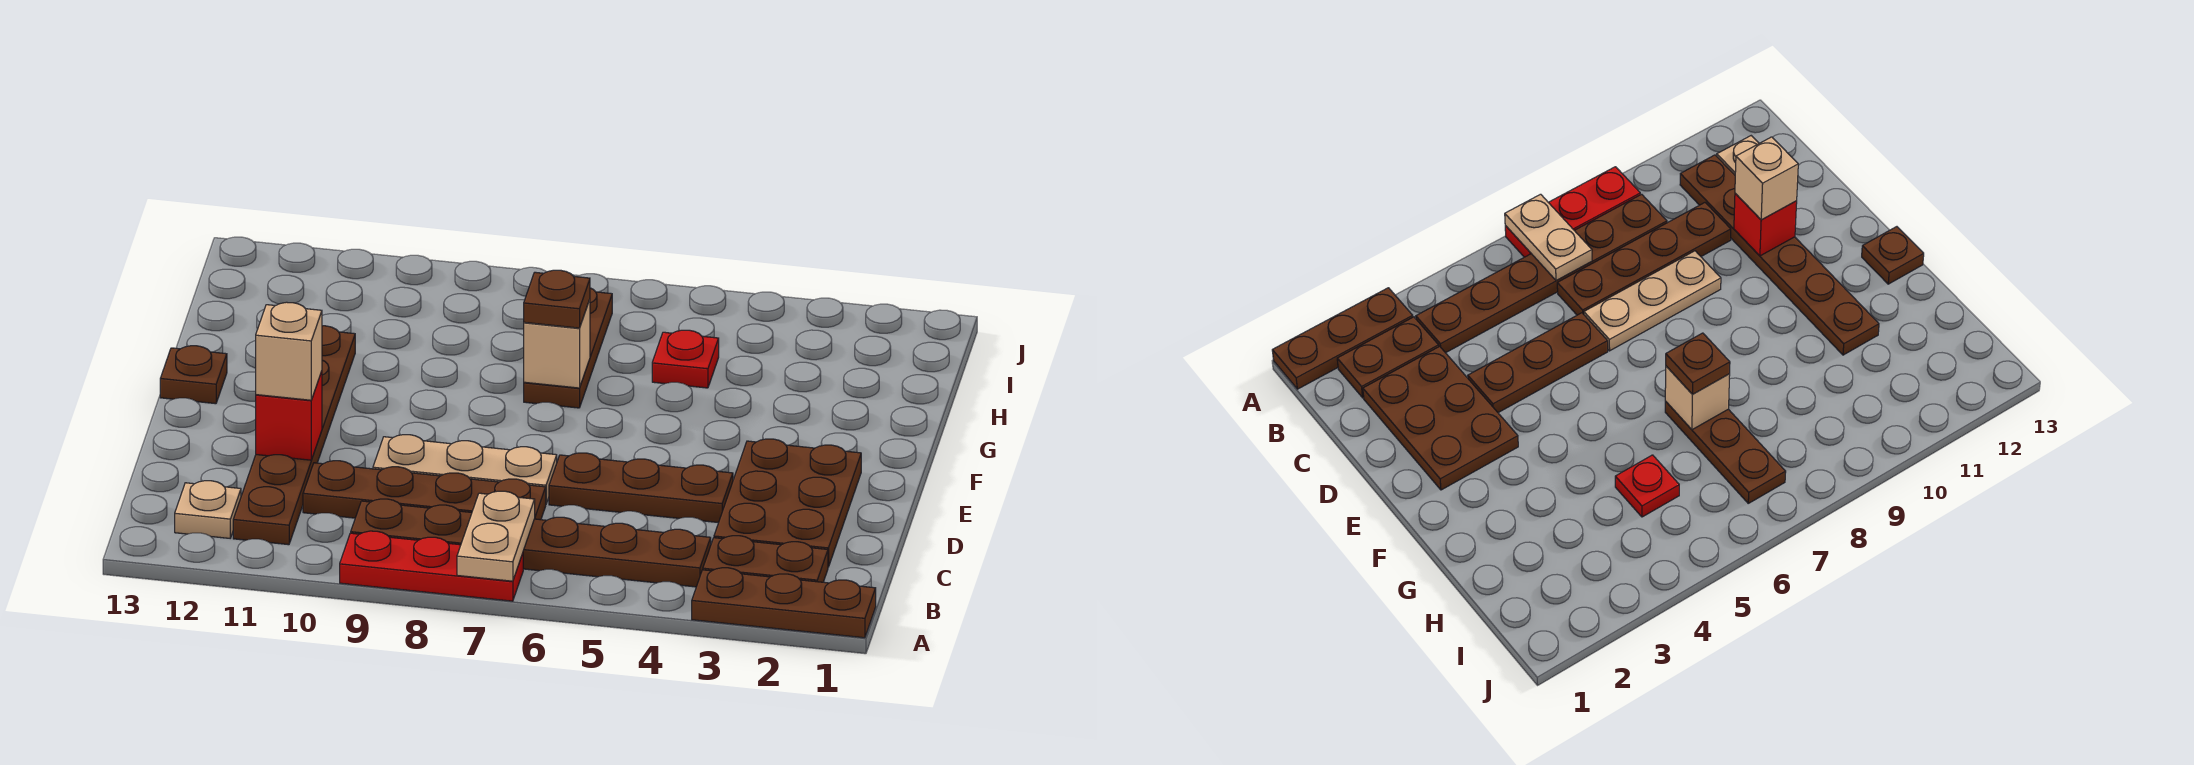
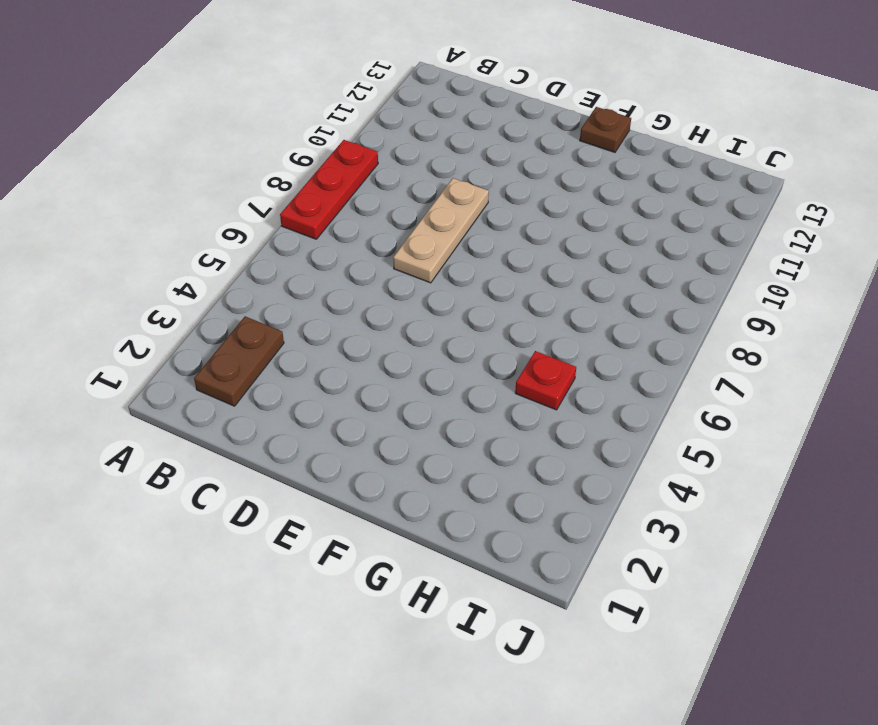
none -> brown 1x3 plate [692,568,876,638]
none -> brown 1x6 plate [351,499,711,587]
none -> brown 1x6 plate [233,326,355,545]

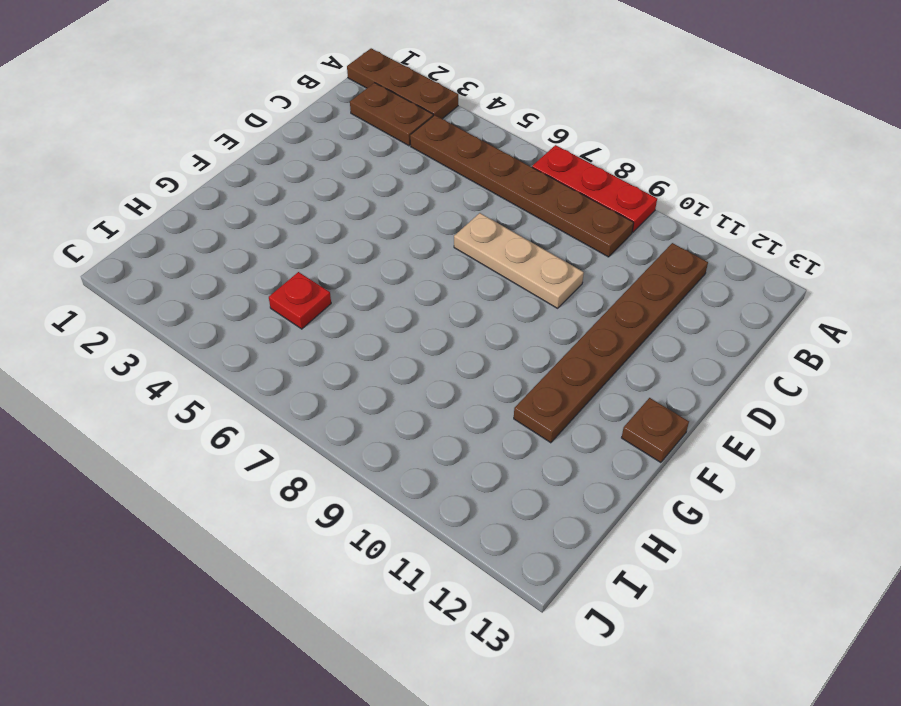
none -> tan 1x1 plate [175,481,241,538]
none -> brown 2x3 plate [714,439,861,567]
none -> brown 1x4 plate [303,461,546,520]

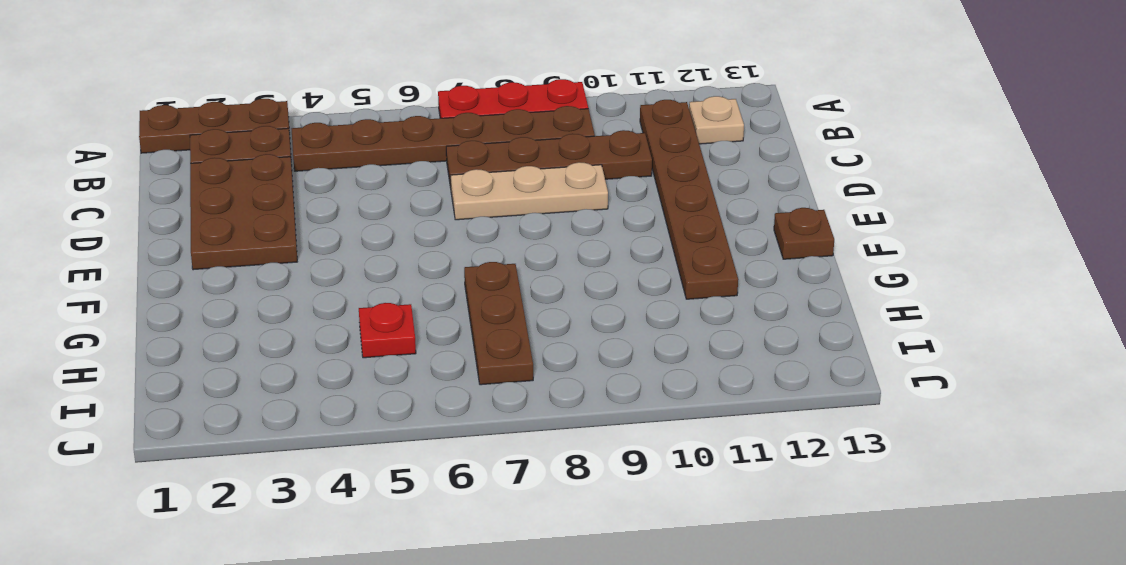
none -> brown 1x3 plate [549,453,733,523]
none -> tan 1x2 plate [457,491,535,581]
none -> red 1x1 brick [256,371,322,460]

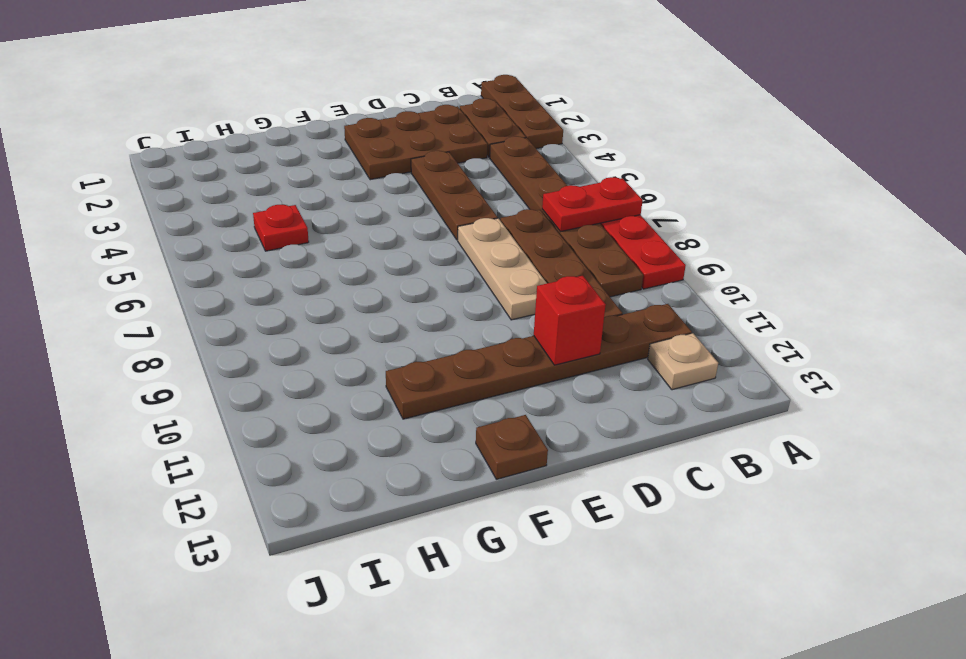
red 1x2 plate [542,177,643,232] -> tan 1x2 plate [457,491,535,581]
none -> brown 1x3 plate [524,288,612,408]
none -> tan 1x1 brick [524,300,590,388]
none -> tan 1x1 brick [256,302,322,400]

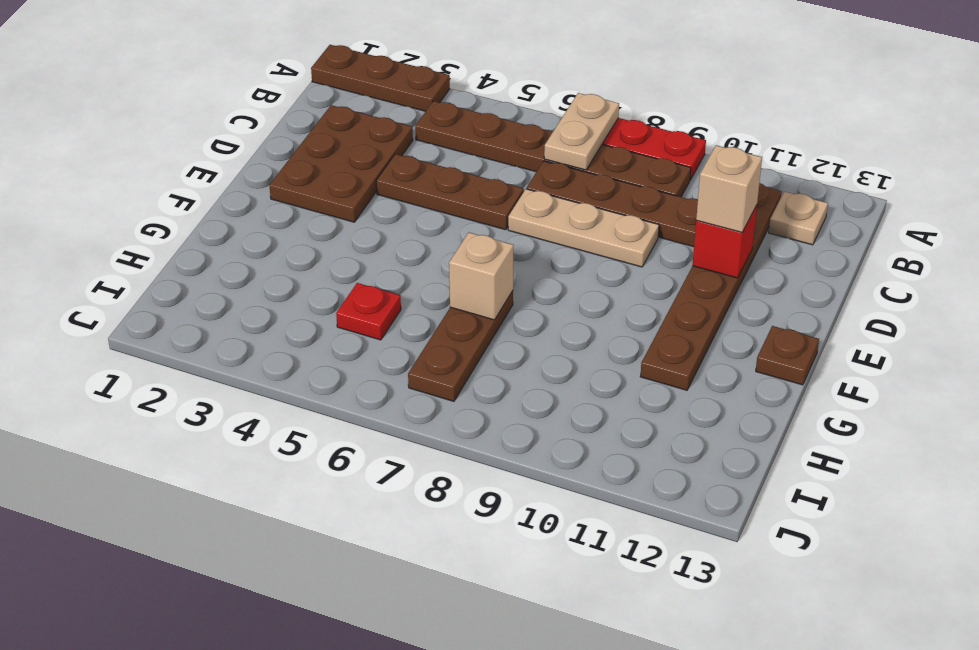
none -> brown 1x2 plate [703,536,828,582]
none -> brown 1x1 plate [524,270,590,328]

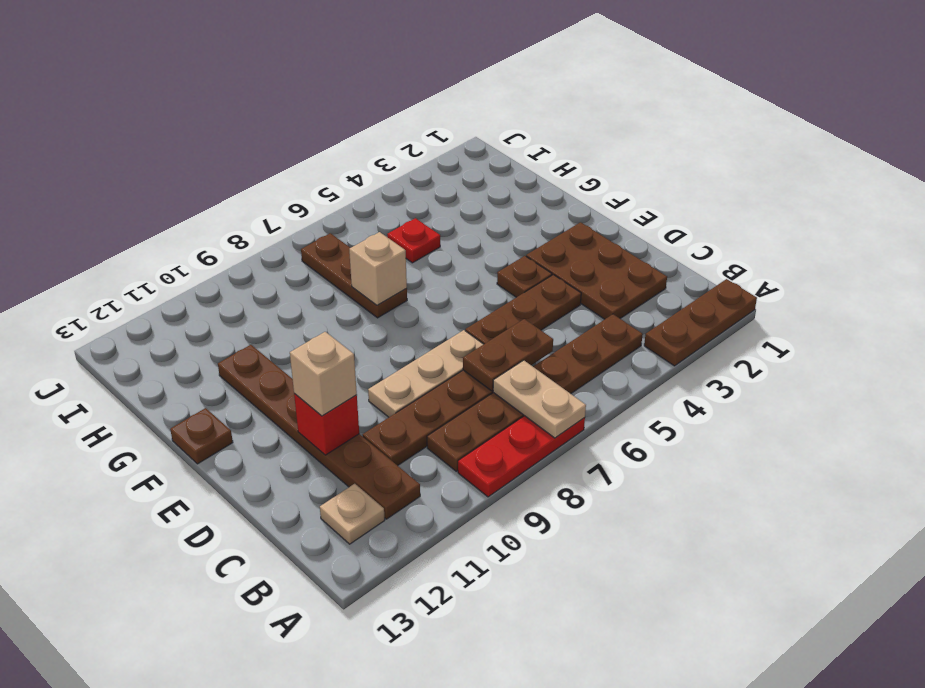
brown 1x2 plate [463,319,553,391] -> brown 1x2 plate moved to [703,536,828,582]
brown 1x1 plate [497,256,552,297] -> brown 1x1 plate moved to [524,270,590,328]

